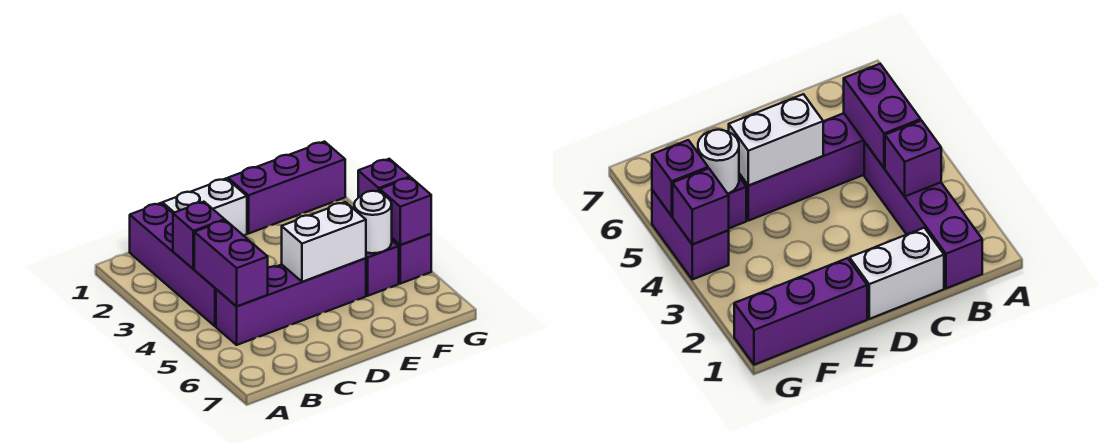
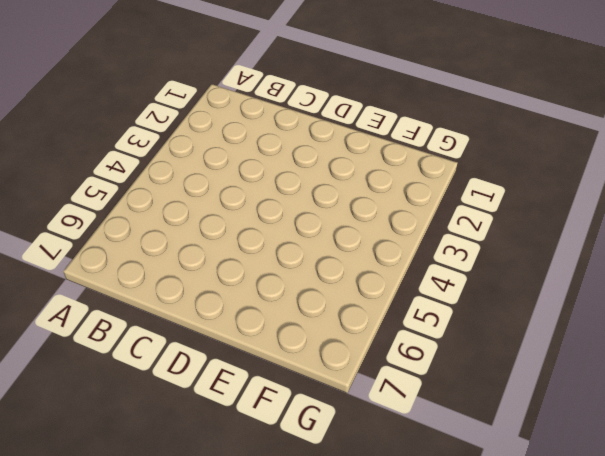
none -> purple 1x4 brick [130,203,216,326]
none -> purple 1x4 brick [216,258,366,345]
none -> white 1x2 brick [162,178,247,236]

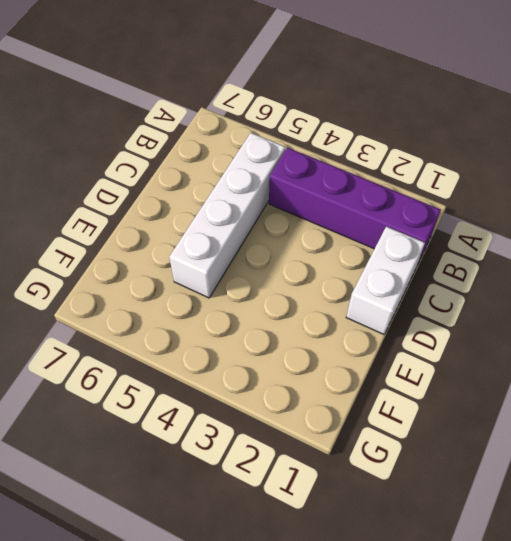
white 1x4 brick [169,133,285,298] -> purple 1x4 brick [216,258,366,345]
none -> purple 1x3 brick [228,142,345,233]
none -> purple 1x1 brick [366,241,399,296]
none -> purple 1x2 brick [392,234,431,284]

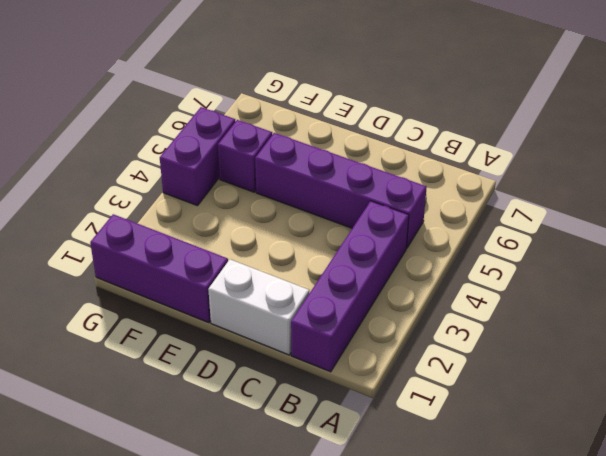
none -> purple 1x1 brick [173,202,225,269]
none -> purple 1x2 brick [194,220,268,306]
none -> white 1x2 brick [282,202,366,282]

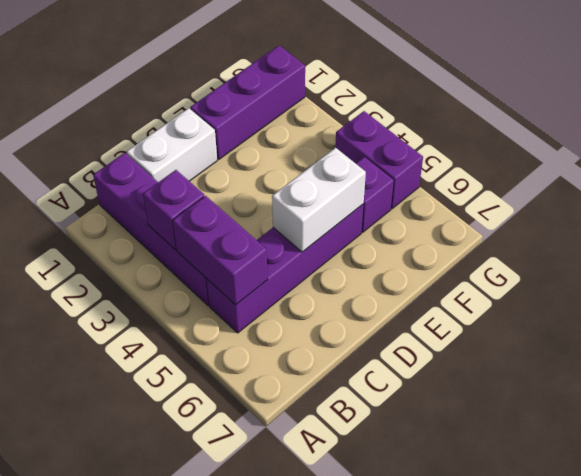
none -> white 1x1 round brick [354,191,392,253]
none -> purple 1x1 brick [358,159,410,198]
none -> purple 1x1 brick [380,178,431,245]

